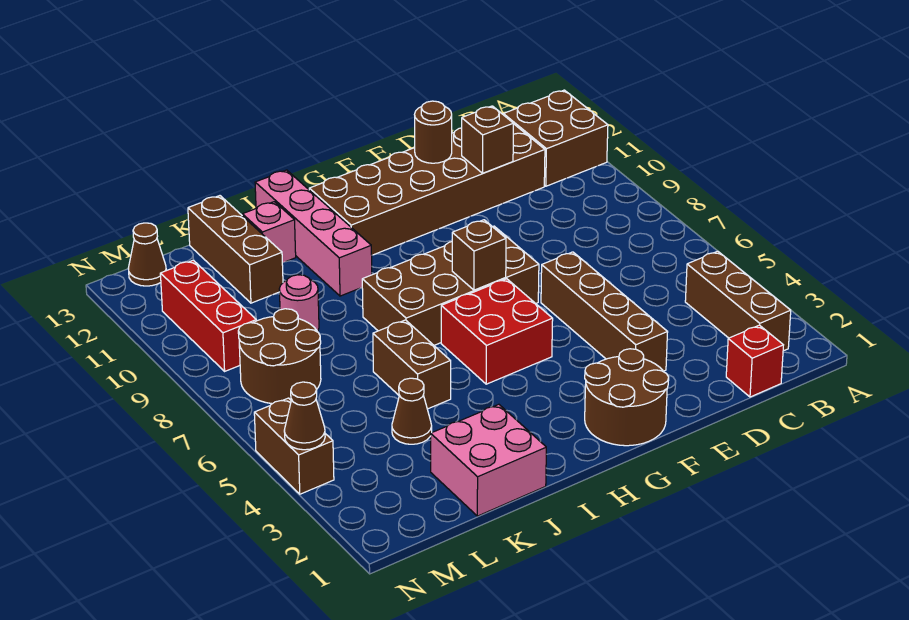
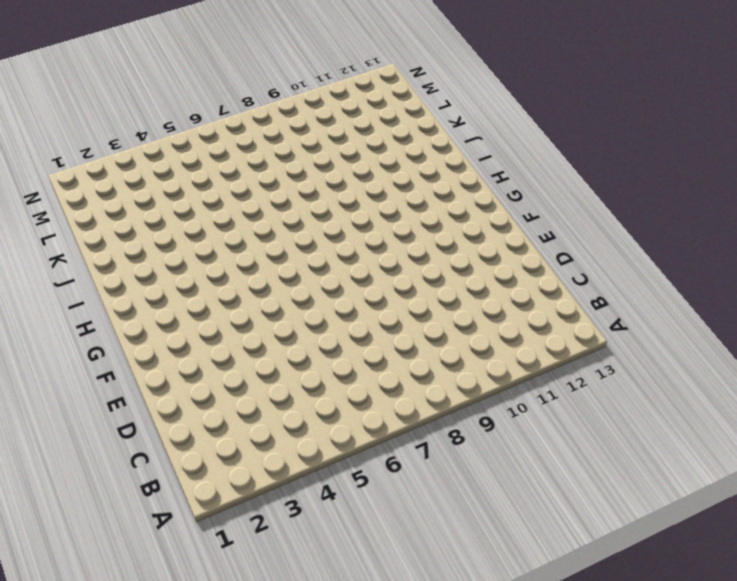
none -> brown 2x2 brick [503,90,608,186]
none -> brown 1x3 brick [685,251,791,351]
none -> red 1x1 brick [726,325,783,397]

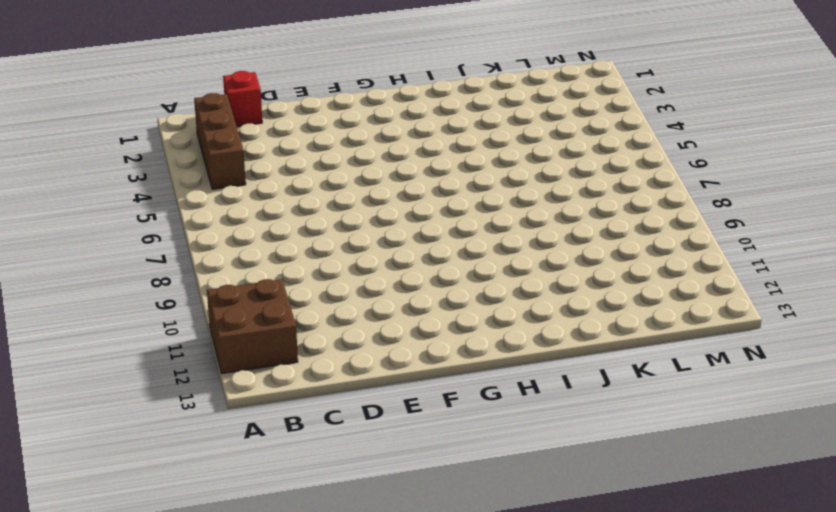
none -> brown 2x6 brick [309,124,545,255]
none -> brown 1x4 brick [541,252,668,371]
none -> brown 2x2 round brick [585,349,669,446]

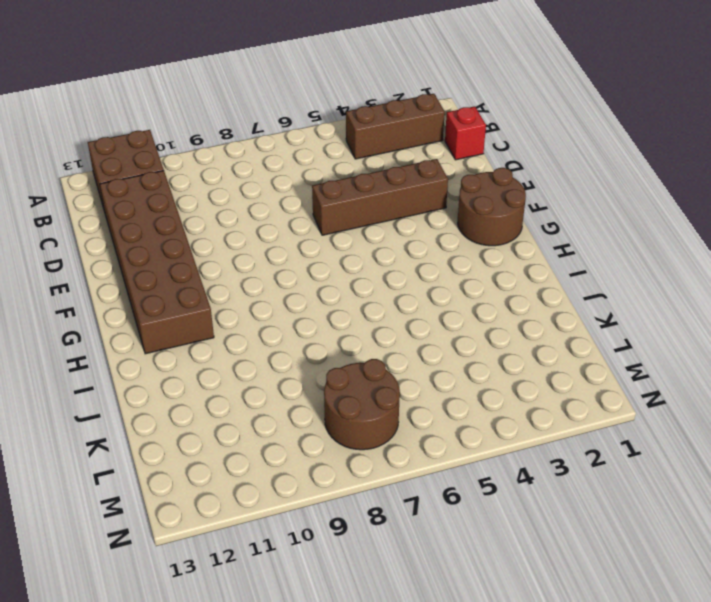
none -> brown 2x4 brick [362,226,539,345]
none -> red 2x2 brick [441,279,553,384]
none -> pink 1x4 brick [255,170,372,296]

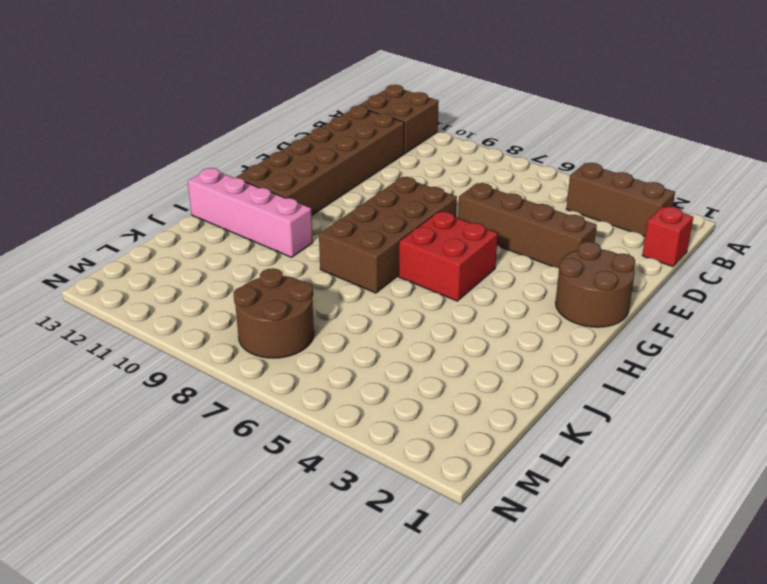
none -> pink 2x2 brick [431,404,546,516]
none -> brown 1x2 brick [373,320,451,409]
none -> pink 1x1 brick [242,202,296,263]

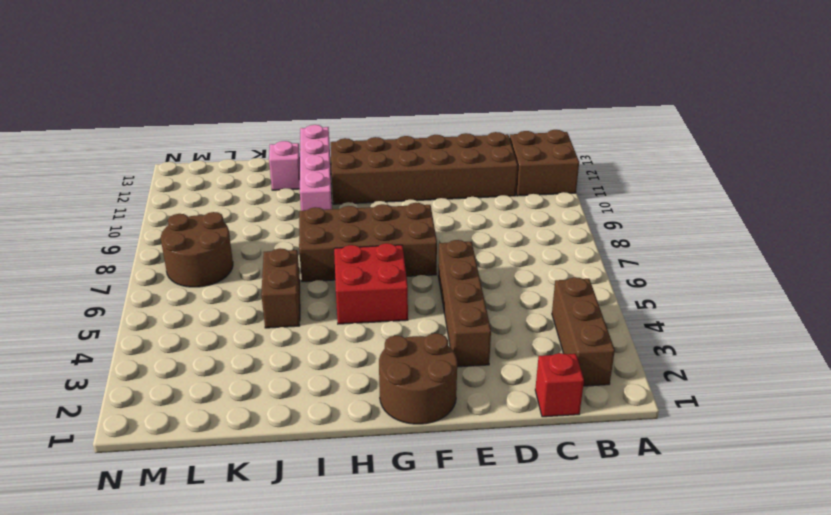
none -> pink 2x2 brick [431,404,546,516]
none -> brown 1x1 cone [392,378,432,444]
none -> pink 1x1 round brick [279,275,319,331]

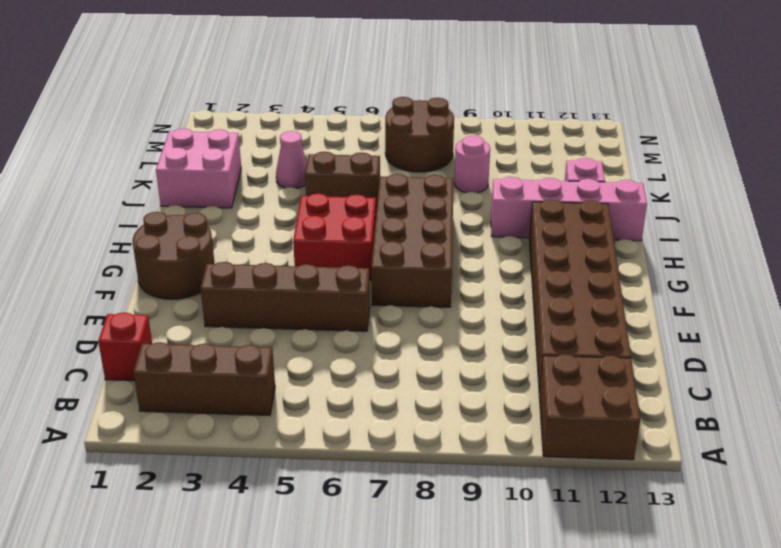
pink 1x1 cone [276,131,307,189] -> brown 1x1 cone [392,378,432,444]
none -> brown 1x3 brick [188,196,283,303]
none -> red 1x3 brick [160,260,256,371]
none -> brown 1x1 cone [128,223,166,286]

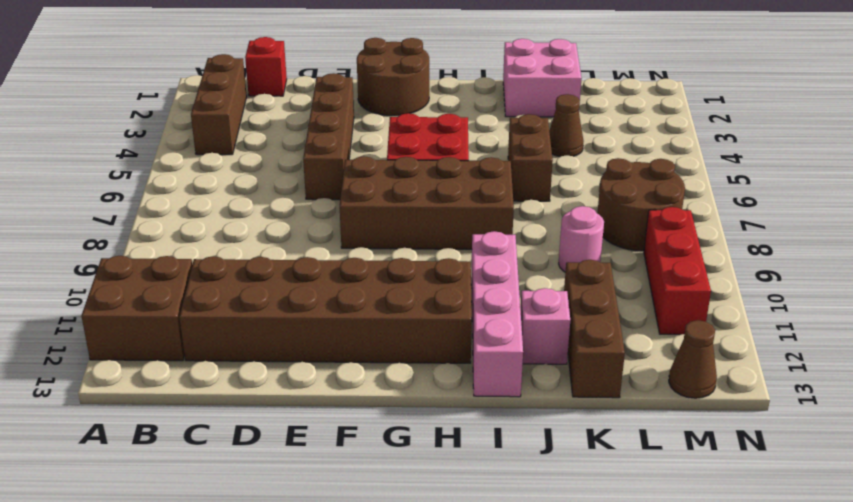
none -> brown 1x2 brick [254,398,334,494]
none -> brown 1x1 brick [462,106,513,173]
none -> brown 1x1 round brick [415,101,452,163]

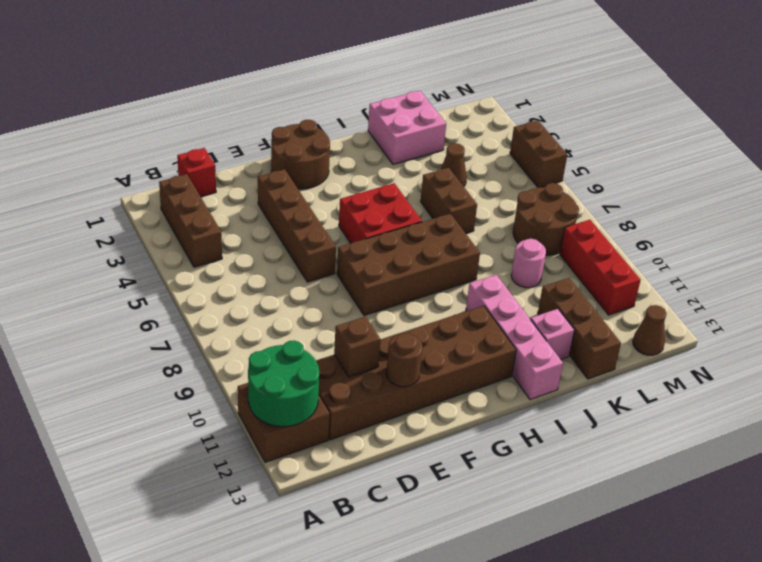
green 2x2 round brick [248,340,319,427] -> none
none -> brown 1x1 brick [452,220,506,290]
none -> brown 1x1 cone [284,382,325,450]

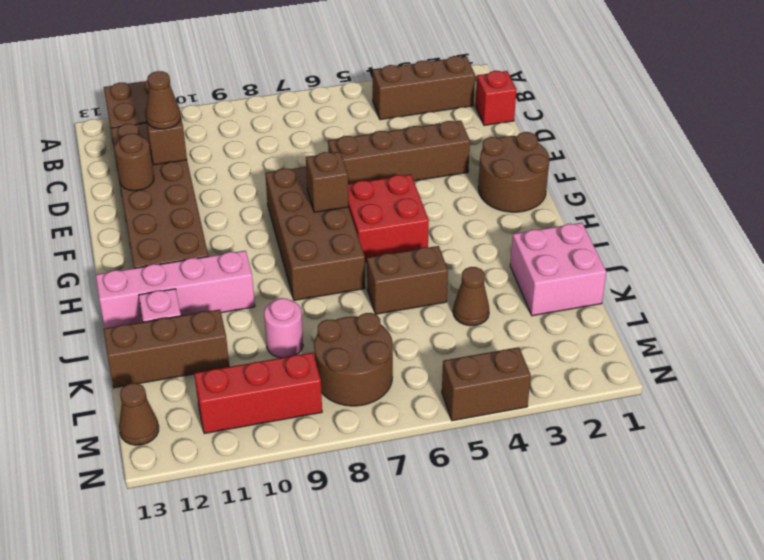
brown 1x1 cone [146,71,181,129] -> brown 1x1 cone moved to [284,382,325,450]

